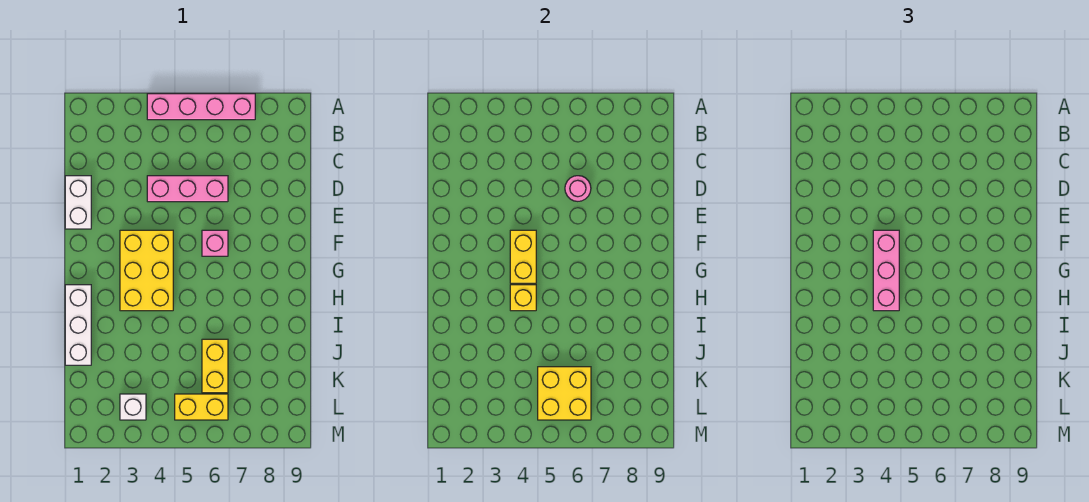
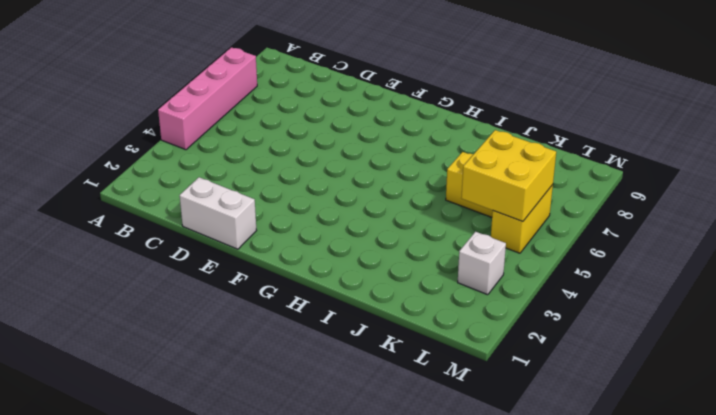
none -> pink 1x3 brick [147,176,228,202]
none -> yellow 2x3 brick [120,230,173,311]
none -> pink 1x1 brick [202,230,228,256]

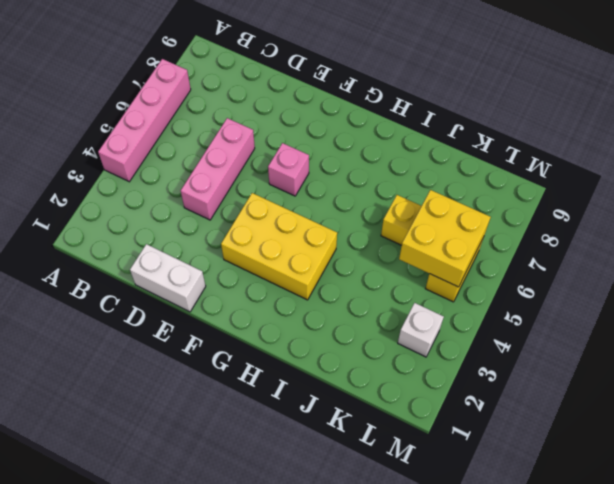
none -> white 1x3 brick [65,285,91,365]
none -> pink 1x1 round brick [565,176,591,201]
none -> yellow 1x2 brick [510,230,536,283]

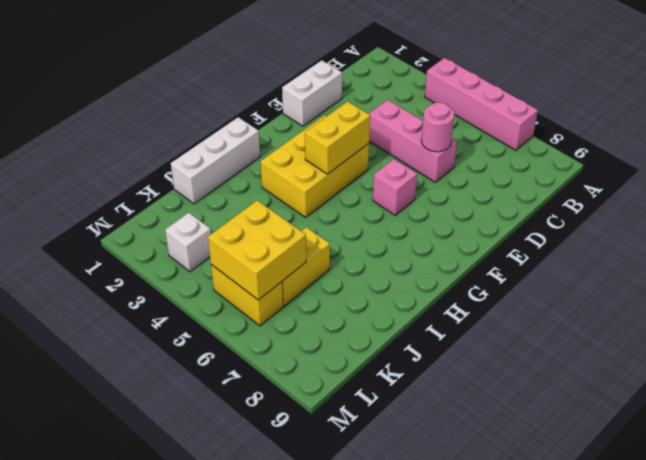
none -> yellow 1x1 brick [510,285,536,311]
none -> pink 1x3 brick [873,230,899,311]

